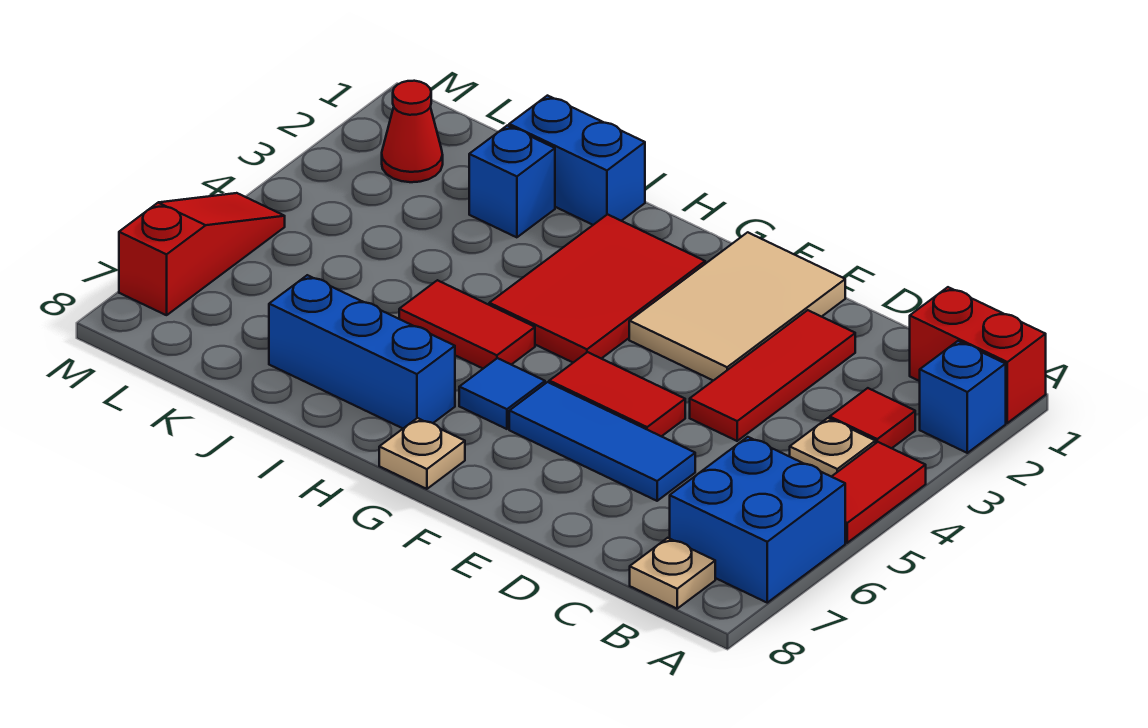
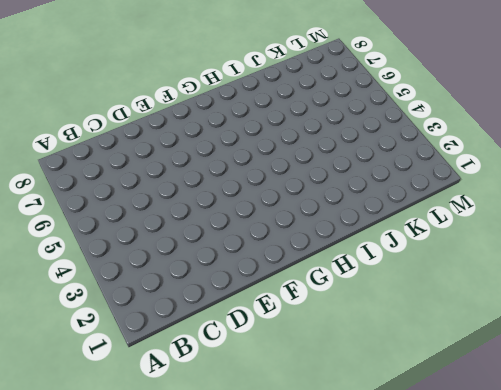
none -> red 1x2 brick [909,287,1046,423]
none -> blue 1x1 brick [920,341,1006,453]
none -> red 1x2 tile [832,442,926,543]

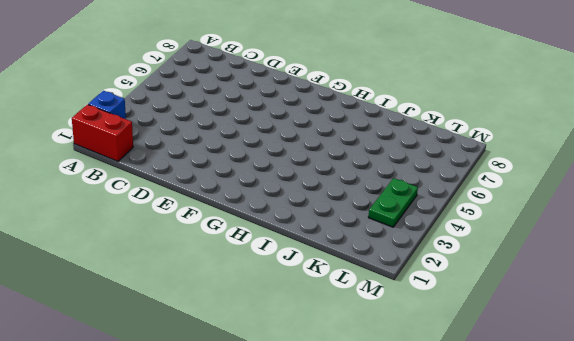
green 1x2 plate [368,178,418,227] -> none
none -> red 1x2 tile [832,442,926,543]
none -> blue 2x2 brick [670,437,845,603]
none -> red 1x1 tile [830,388,915,448]

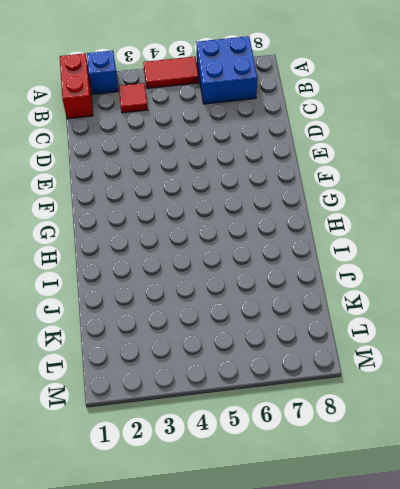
none -> tan 1x1 plate [790,418,875,477]
none -> tan 1x1 plate [630,538,715,609]
none -> red 1x3 tile [690,310,855,441]

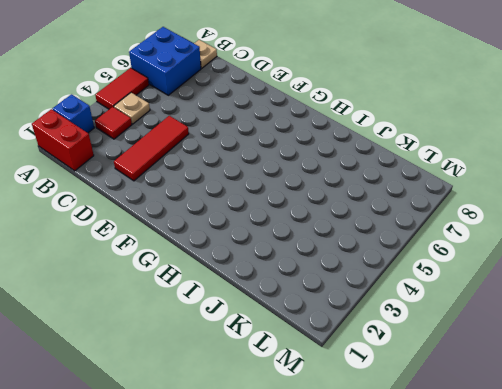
none -> blue 1x3 tile [509,382,695,501]
none -> tan 2x3 tile [629,232,845,381]
none -> red 1x2 tile [549,352,685,436]

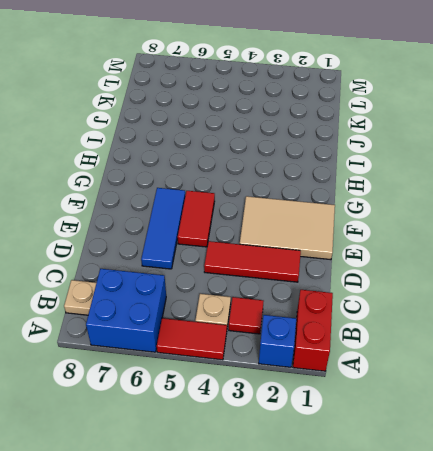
none -> red 2x3 tile [489,214,705,363]
none -> blue 1x1 tile [459,358,545,429]
none -> tan 1x1 plate [379,418,465,489]

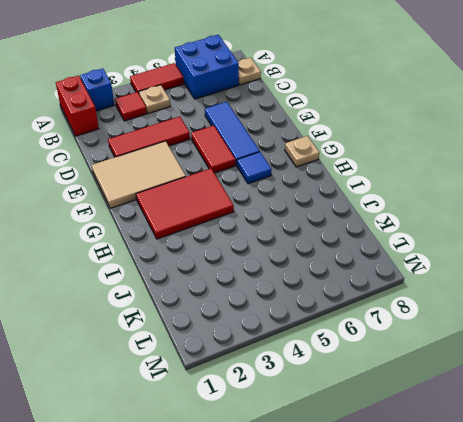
none -> red 1x2 tile [399,280,535,368]
none -> blue 1x3 brick [269,275,455,428]
none -> blue 1x2 brick [509,96,645,225]

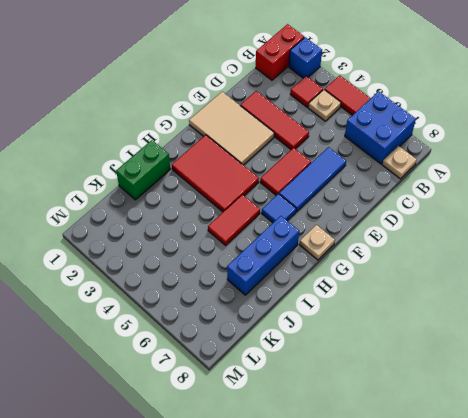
green 1x2 brick [116,140,170,200] -> blue 1x2 brick [509,96,645,225]
none -> blue 1x1 brick [469,125,555,237]
none -> red 1x1 cone [382,81,443,182]
none -> red 1x3 slope [119,193,285,315]

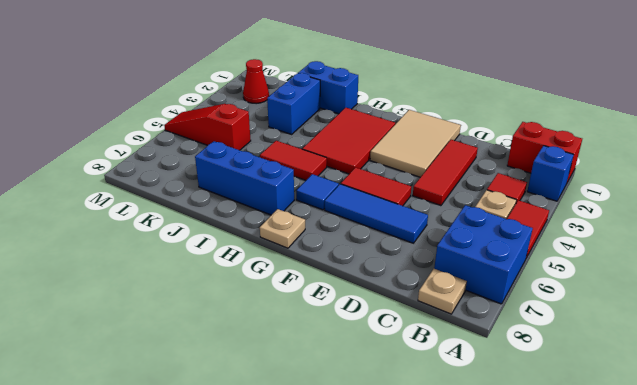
blue 1x2 brick [267,73,320,134] -> blue 1x1 brick [469,125,555,237]
red 1x3 slope [164,104,251,150] -> red 1x3 slope turned to [119,193,285,315]

